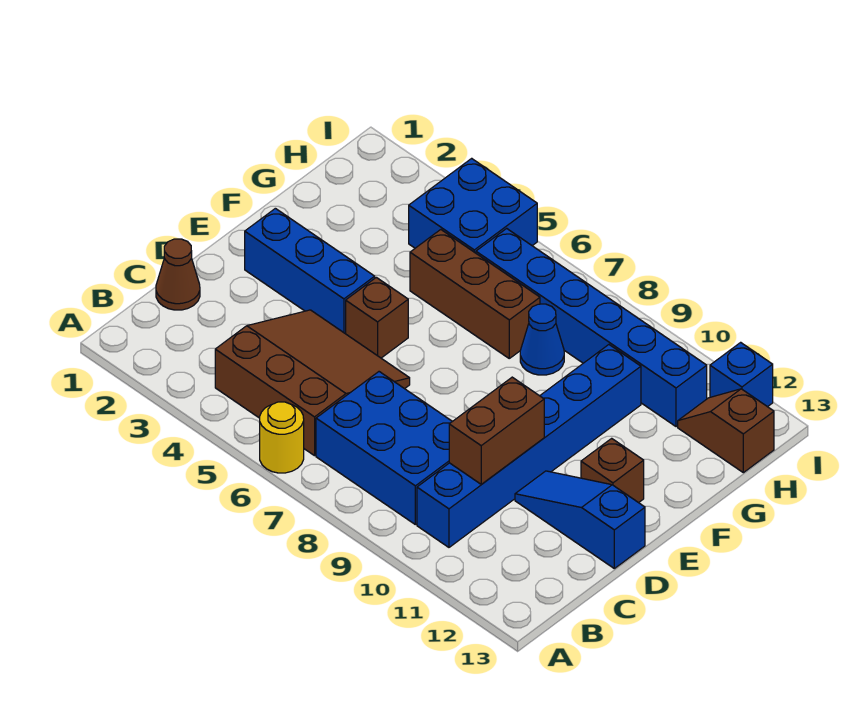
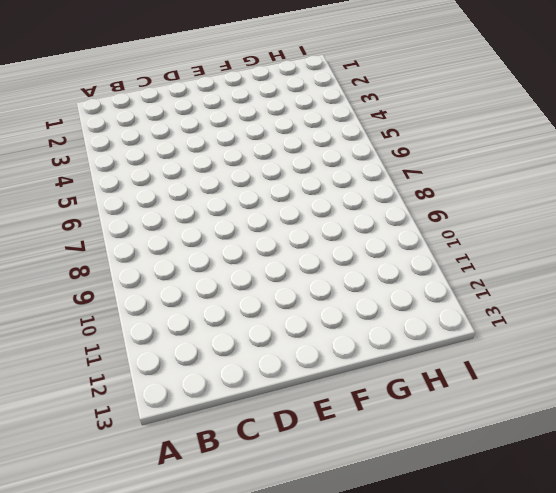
none -> yellow 1x1 round brick [260,402,304,473]
none -> brown 3x3 slope [215,310,410,456]
none -> blue 2x3 brick [316,372,452,524]

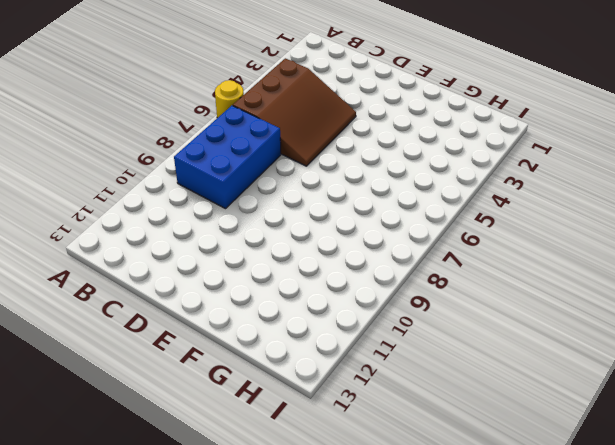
none -> blue 1x6 brick [417,345,641,547]
none -> brown 1x1 cone [156,239,200,310]
none -> blue 1x3 slope [515,471,645,568]

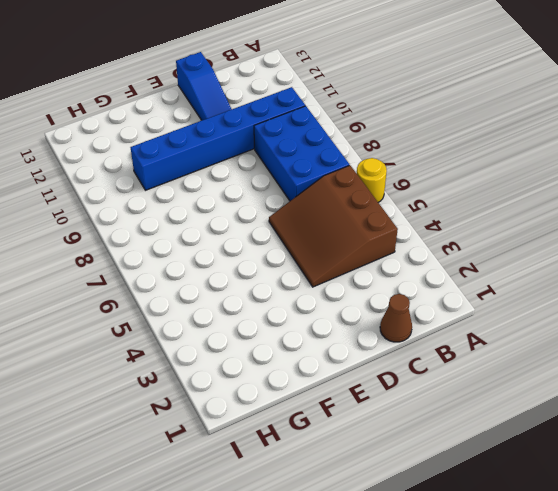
none -> blue 1x3 brick [245,208,375,334]
none -> brown 1x1 brick [346,277,408,358]
none -> brown 1x1 brick [581,438,644,503]

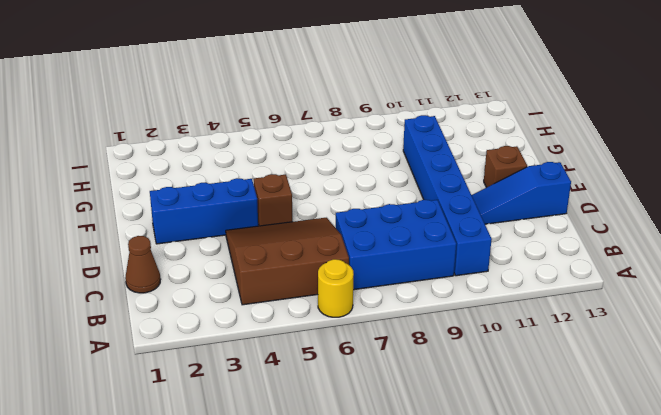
none -> brown 1x3 brick [410,230,540,358]
none -> blue 1x1 cone [520,304,564,375]
none -> blue 2x2 brick [409,158,537,253]

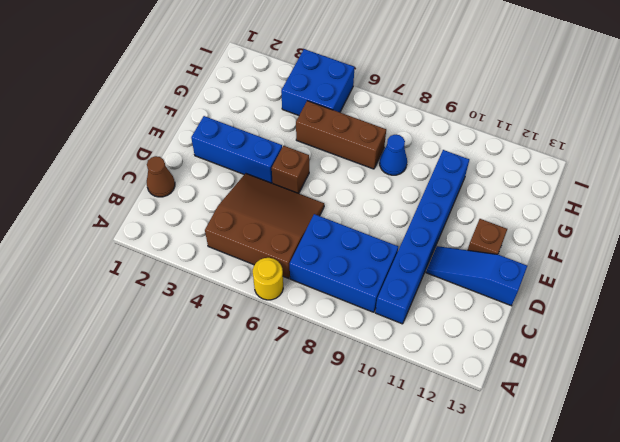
none -> blue 1x6 brick [476,228,707,427]
none -> brown 1x2 slope [678,389,774,473]
none -> blue 1x1 brick [710,342,773,407]

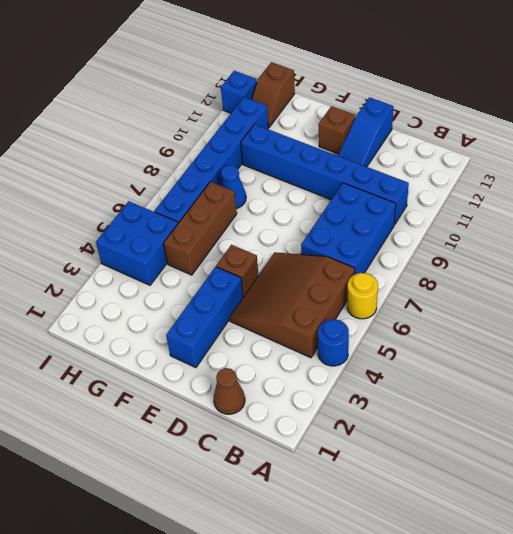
blue 1x1 round brick [318,319,349,366] -> none
none -> brown 1x2 brick [449,377,544,484]

